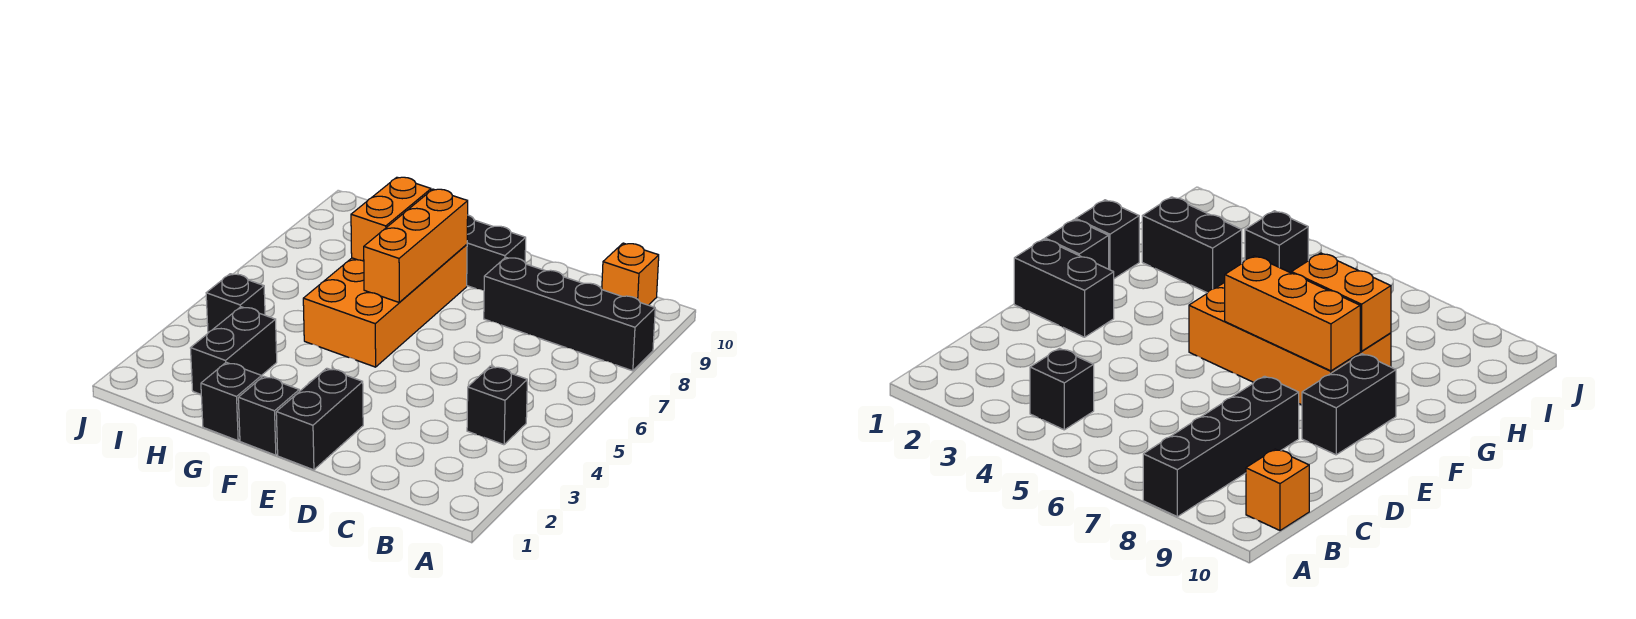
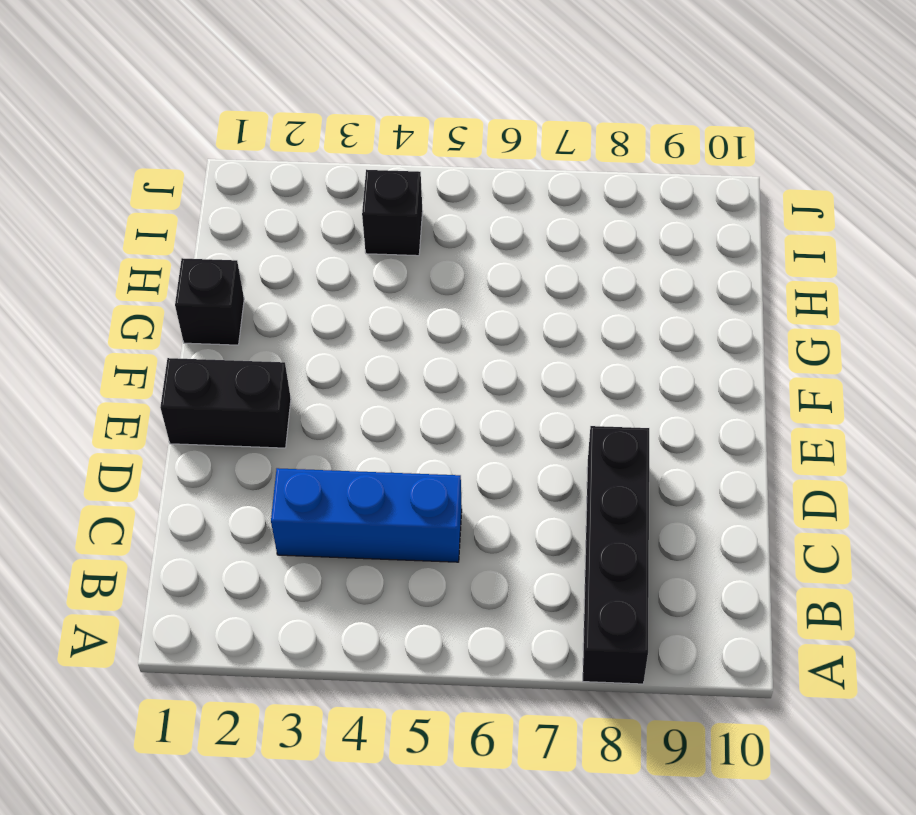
blue 1x3 brick [271,468,462,562] -> none
none -> black 1x1 brick [467,366,527,445]
none -> orange 1x1 brick [602,243,659,305]
none -> black 1x2 brick [467,215,526,290]

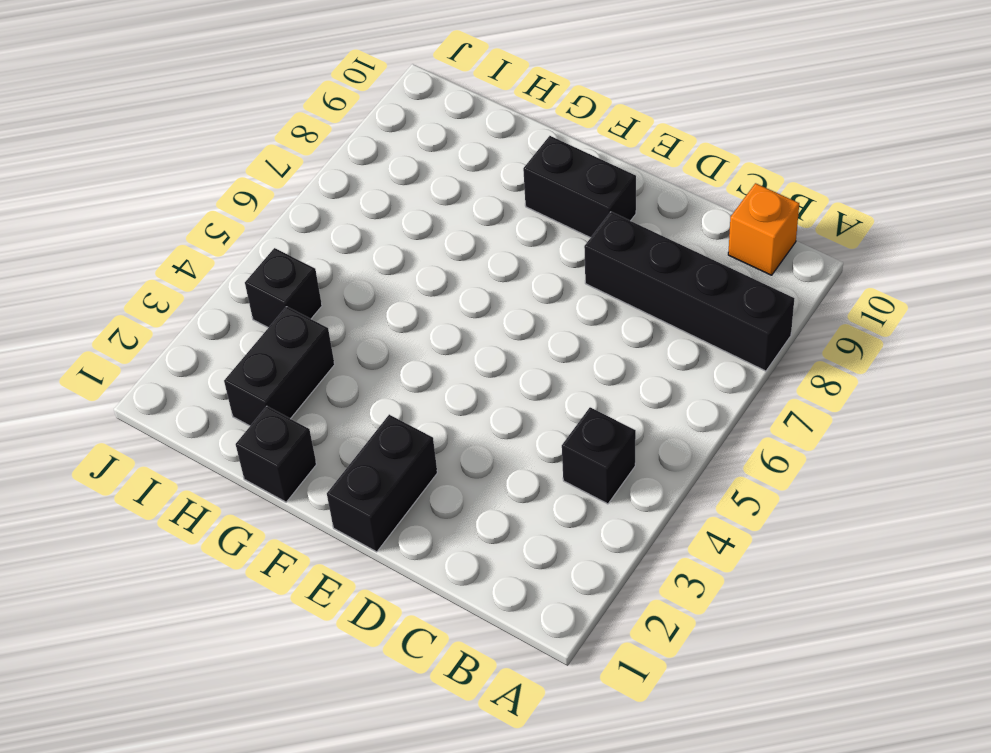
none -> black 1x1 brick [238,376,299,455]
none -> orange 2x4 brick [303,245,467,367]
none -> orange 1x3 brick [364,189,468,302]

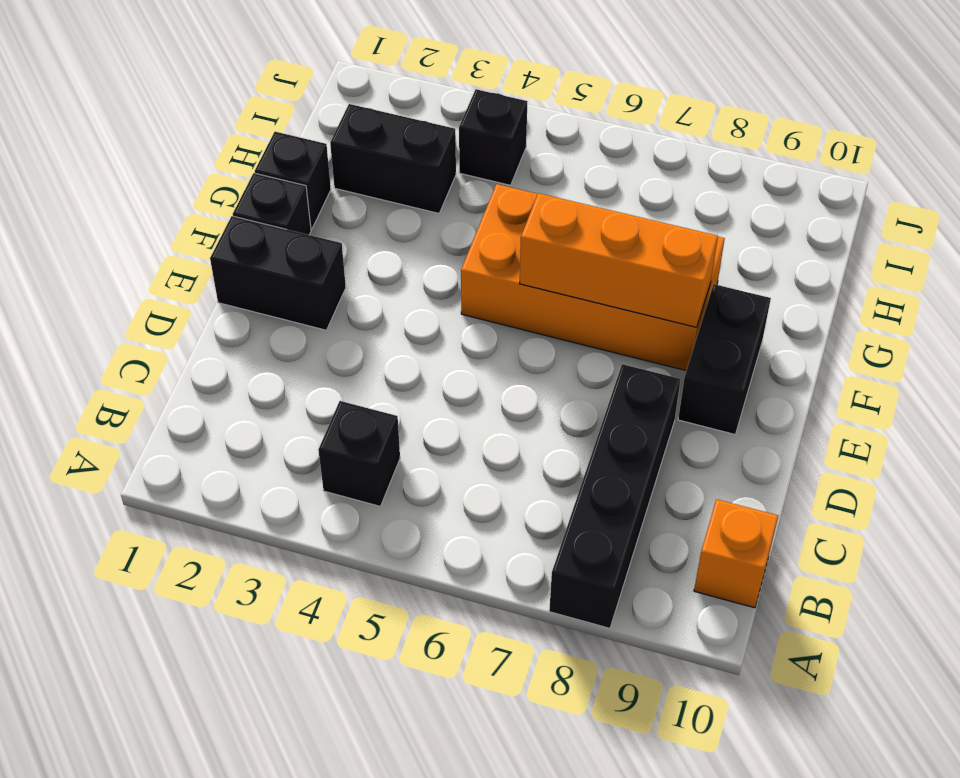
none -> orange 1x2 brick [351,177,431,261]

